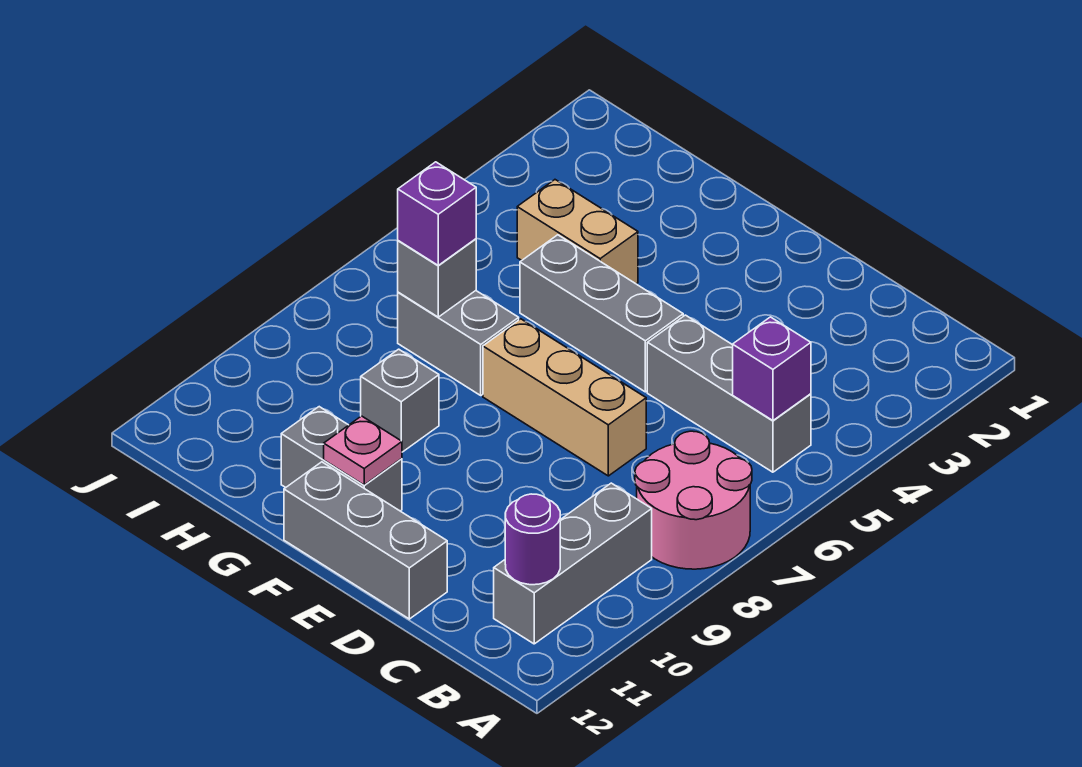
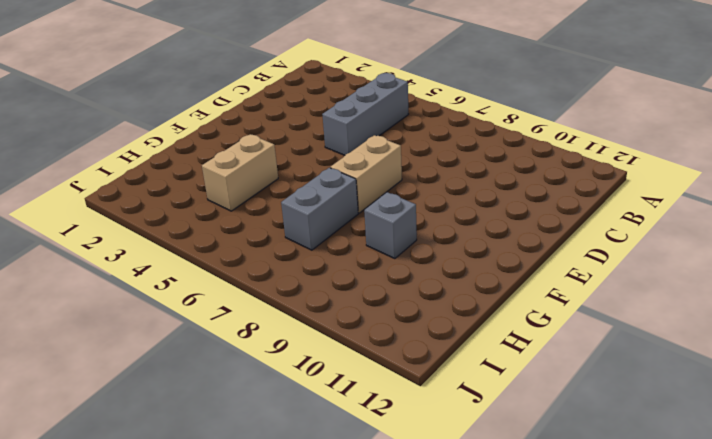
tan 1x2 brick [330,135,402,213] -> tan 1x3 brick [483,319,646,476]
none -> pink 2x2 round brick [635,431,752,569]
none -> grey 1x3 brick [494,483,652,644]
none -> grey 1x3 brick [284,462,447,619]

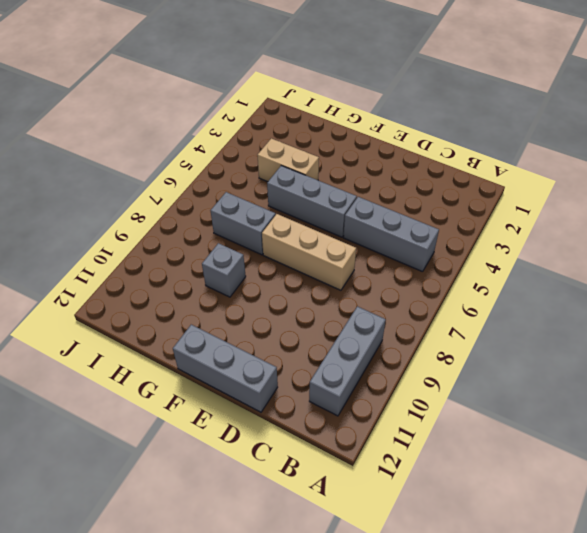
none -> pink 2x2 round brick [635,431,752,569]
none -> grey 1x2 brick [281,407,402,511]
none -> purple 1x1 brick [733,317,811,420]

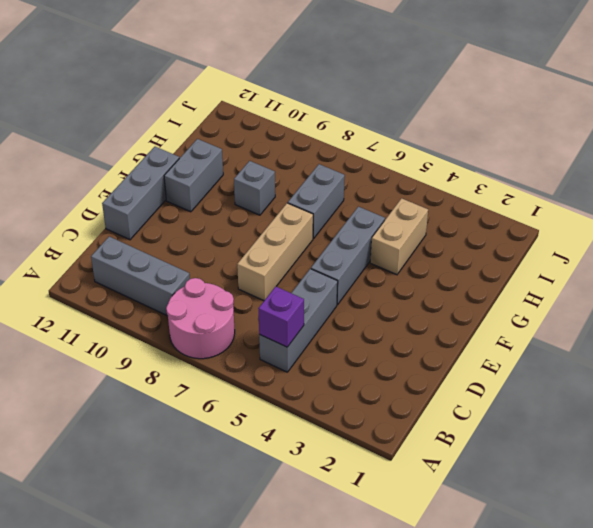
none -> purple 1x1 round brick [505,494,560,585]
none -> pink 1x1 plate [324,416,402,485]
none -> grey 1x1 brick [398,239,476,317]

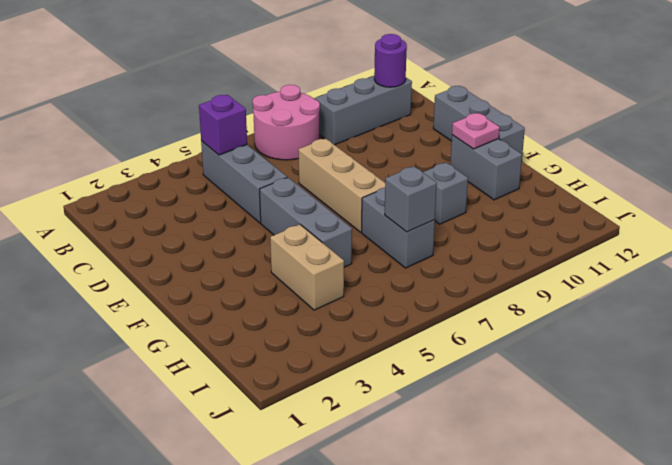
none -> purple 1x1 brick [398,162,476,266]

